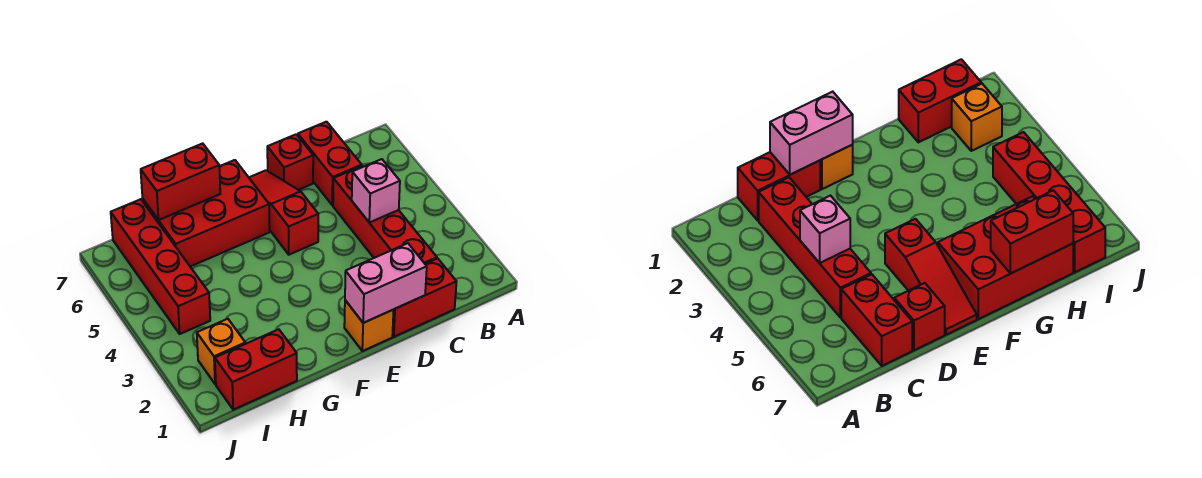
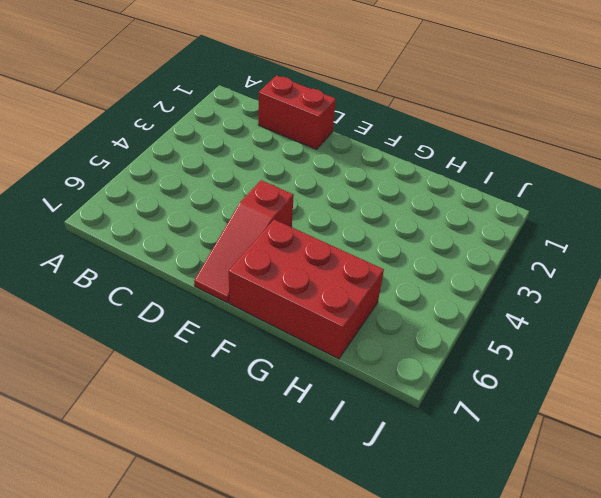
none -> red 1x4 brick [333,166,437,264]
none -> red 1x2 brick [298,122,362,205]
none -> red 1x1 brick [267,134,313,190]

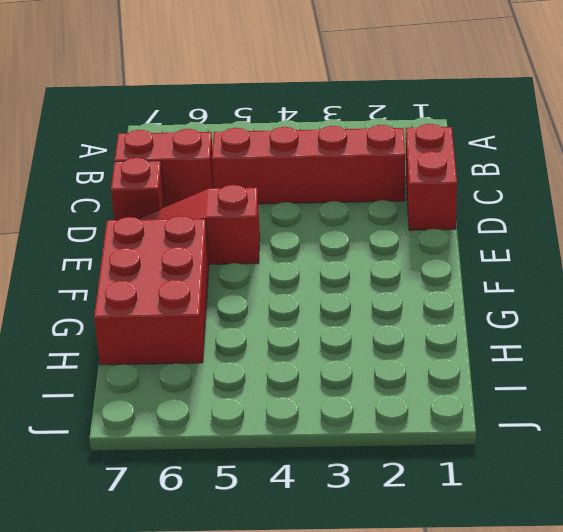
none -> orange 1x1 brick [344,300,394,351]
none -> red 1x2 brick [215,329,297,410]
none -> orange 1x1 brick [197,319,245,384]

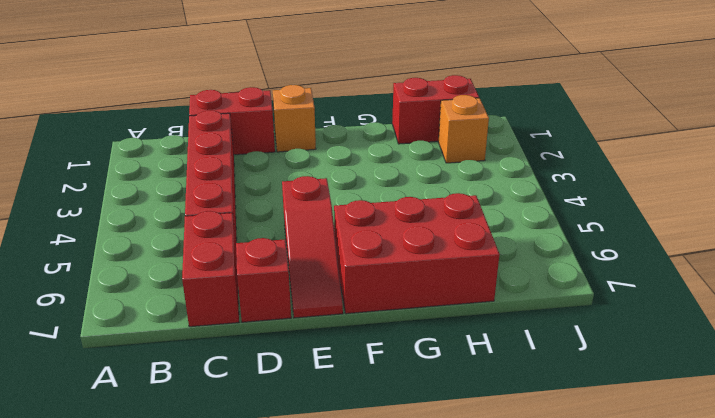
none -> red 1x4 brick [111,199,210,334]
none -> pink 1x1 brick [352,159,400,222]
none -> pink 1x2 brick [345,243,427,323]

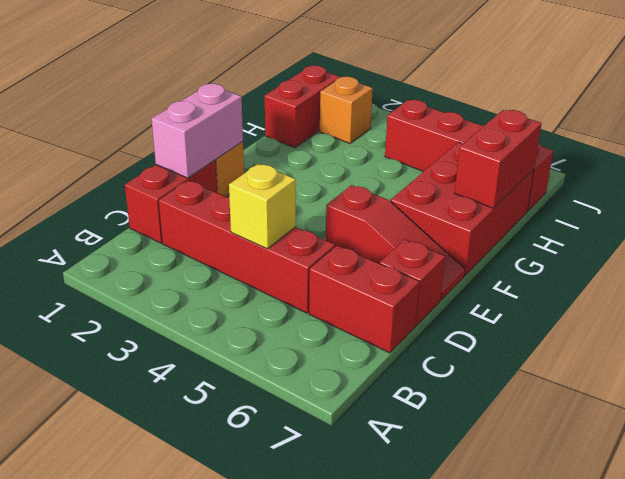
yellow 1x1 brick [229,164,296,249] -> pink 1x1 brick [352,159,400,222]

